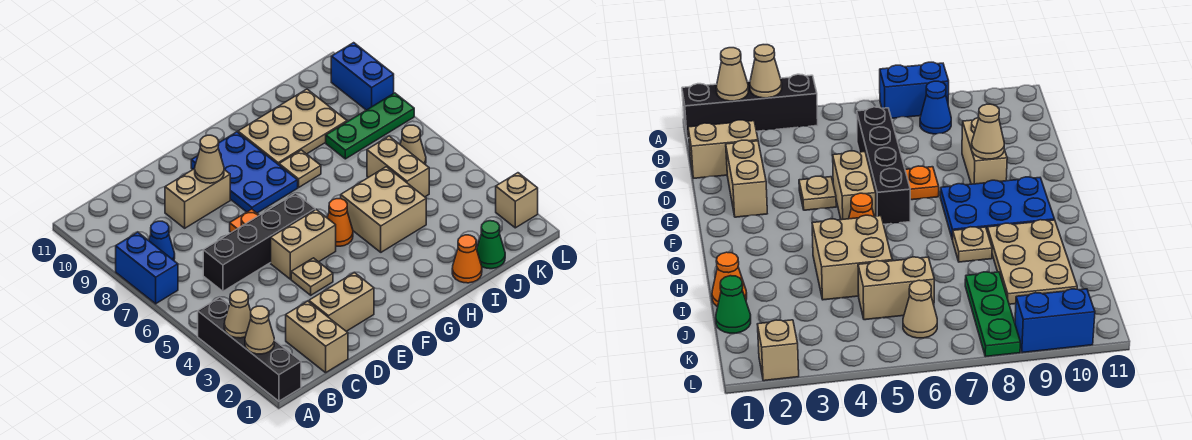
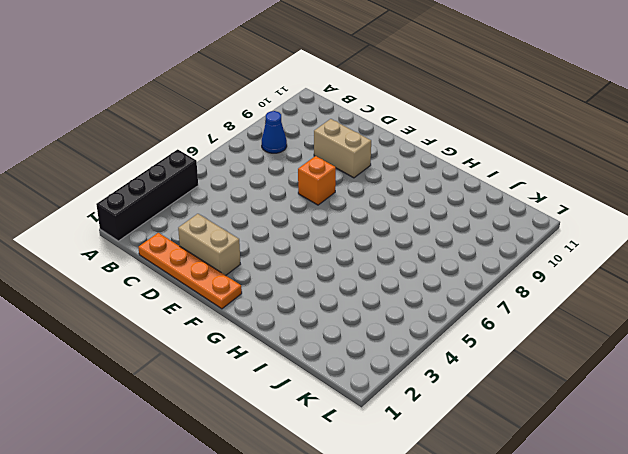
orange 1x4 plate [138,233,242,309] -> tan 1x2 brick [286,301,348,373]
orange 1x1 brick [298,156,336,205] -> orange 1x1 plate [230,209,259,232]
none -> blue 1x2 brick [116,232,178,304]
none -> black 1x4 brick [203,193,315,291]
none -> tan 1x1 plate [291,258,333,295]

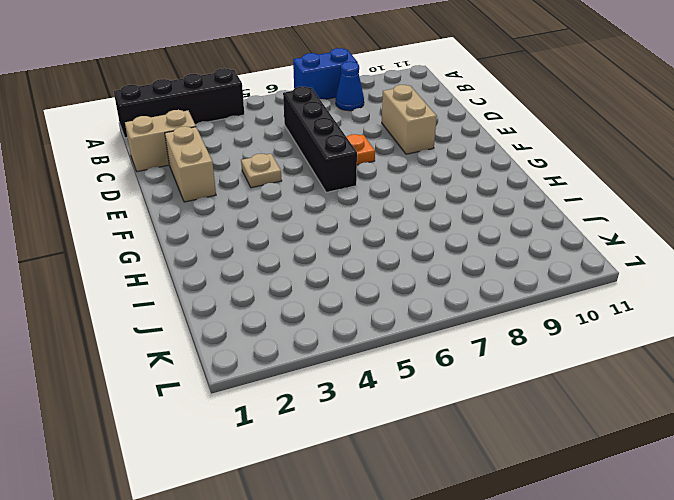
none -> tan 1x2 brick [271,210,336,279]
none -> blue 2x3 plate [191,132,298,213]
none -> orange 1x1 cone [327,199,353,246]

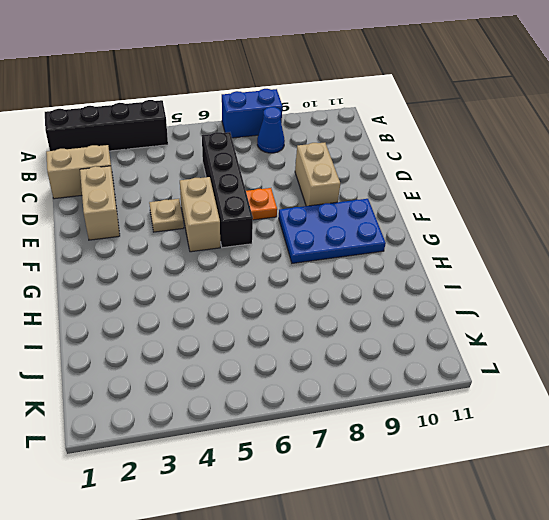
none -> orange 1x1 cone [327,199,353,246]
none -> tan 2x2 brick [341,167,426,252]
none -> tan 1x1 plate [279,150,321,187]

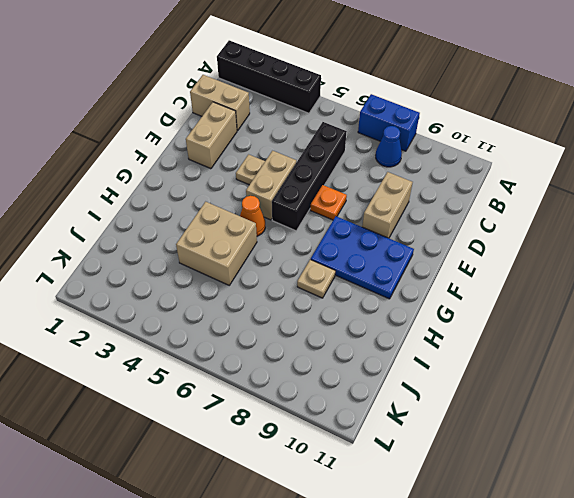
none -> tan 2x3 plate [238,89,347,165]
none -> orange 1x1 cone [452,235,482,283]
none -> green 1x1 cone [477,221,505,269]

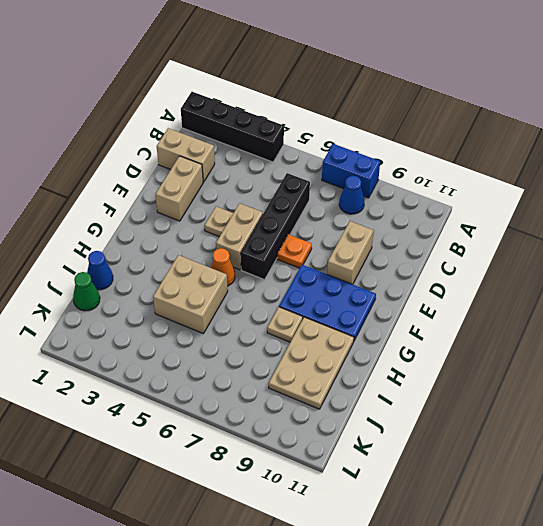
blue 1x1 cone [87,251,113,290] -> orange 1x1 cone [452,235,482,283]
none -> tan 1x2 brick [367,136,429,197]
none -> green 1x3 plate [326,93,414,159]
none -> tan 1x1 cone [400,125,426,165]

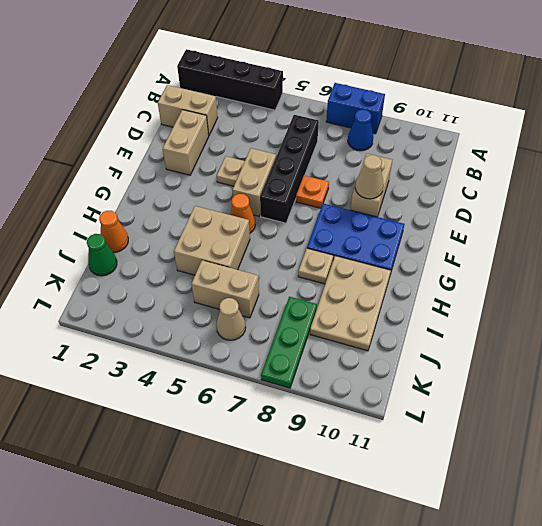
none -> tan 1x1 brick [496,173,538,228]
none -> blue 1x2 brick [331,43,394,110]
none -> tan 1x1 cone [245,306,274,354]

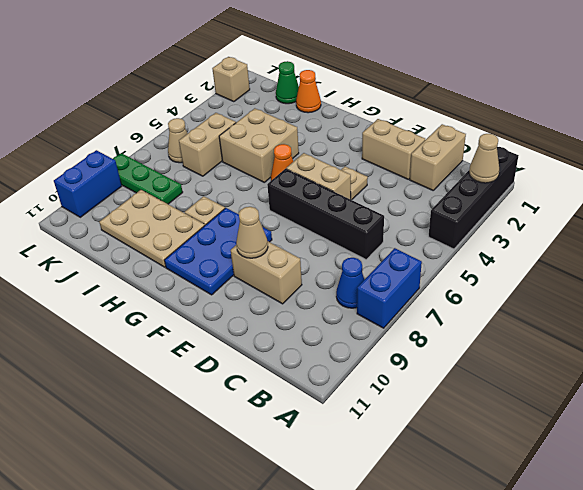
none -> orange 1x1 plate [230,209,259,232]
none -> tan 1x1 cone [224,290,251,338]

